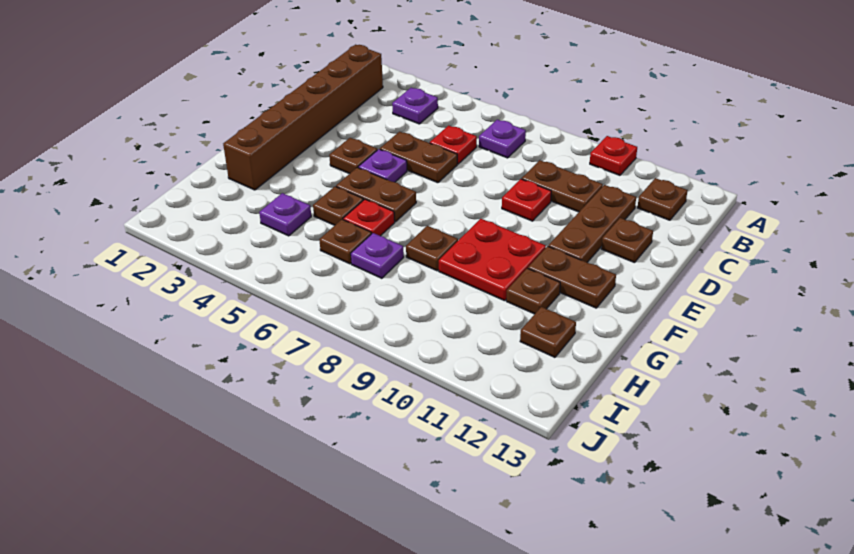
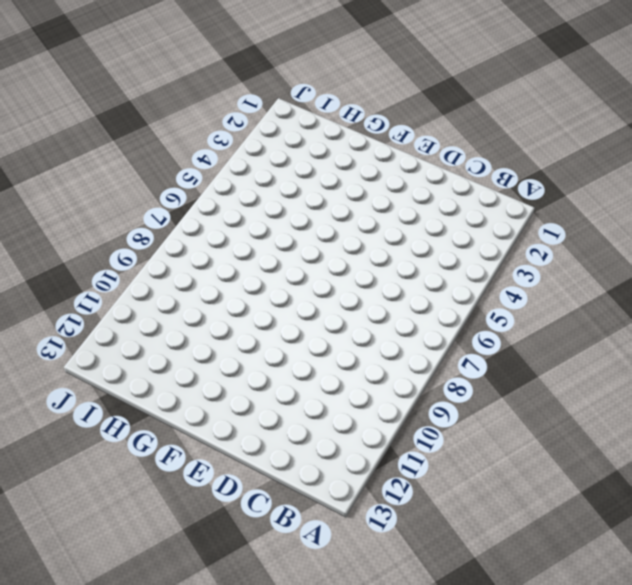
none -> red 1x1 plate [590,136,637,175]
none -> brown 1x6 brick [223,45,383,190]
none -> purple 1x1 plate [392,88,438,124]

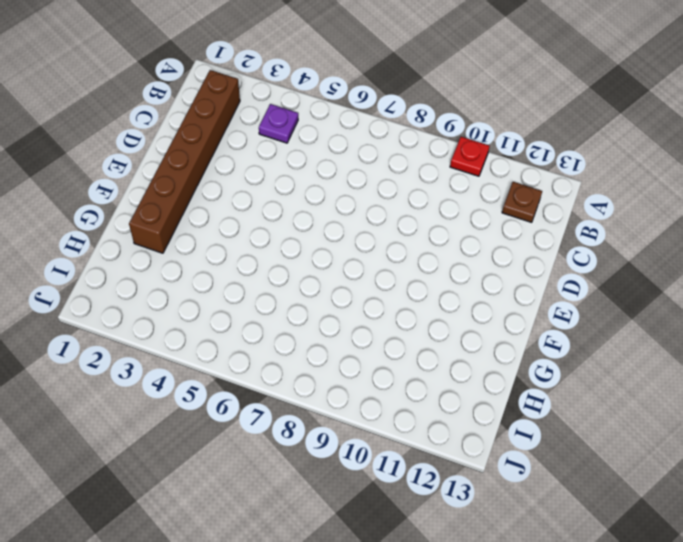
none -> purple 1x1 plate [479,120,526,158]
none -> red 1x1 plate [430,125,477,164]
none -> brown 1x2 plate [522,160,603,212]

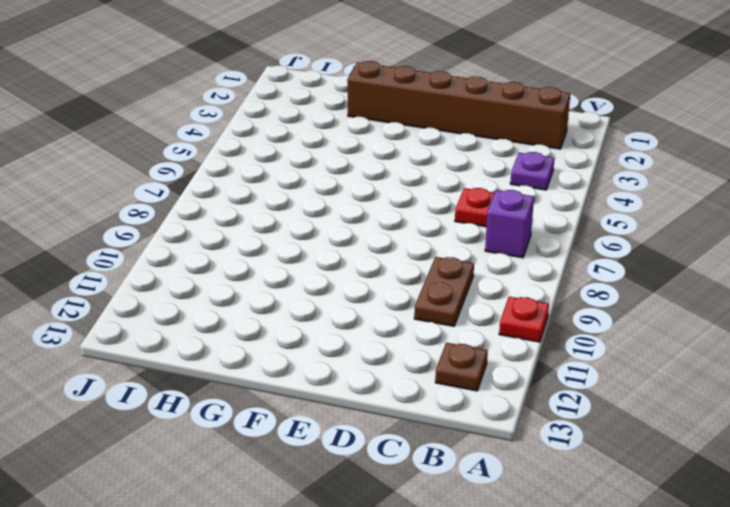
purple 1x1 brick [485,190,534,258] -> purple 1x1 plate [479,120,526,158]
none -> brown 1x3 plate [548,185,636,262]
none -> brown 1x2 plate [380,132,457,183]
none -> red 1x1 plate [502,179,551,221]

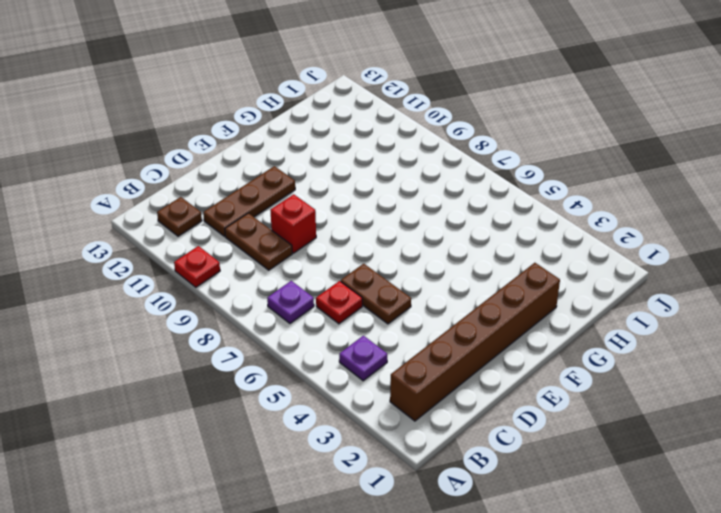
red 1x1 brick [270,194,316,253] -> red 1x1 plate [502,179,551,221]
none -> brown 1x1 plate [601,218,653,263]
none -> brown 1x1 plate [329,138,377,174]
none -> purple 1x1 plate [358,149,407,182]

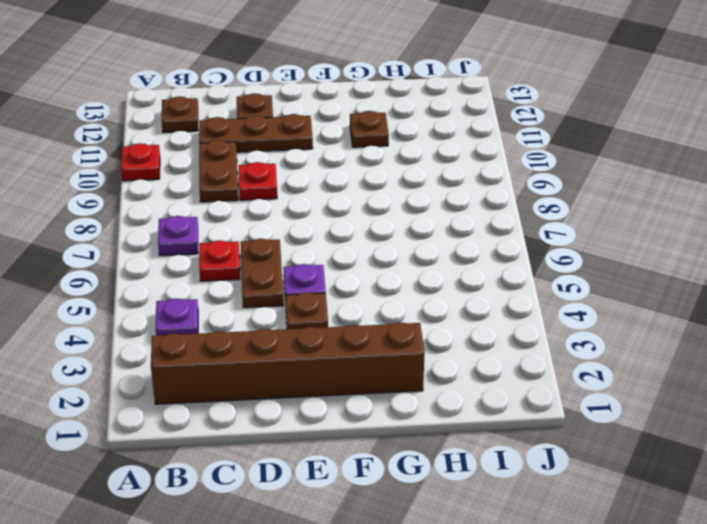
none -> brown 1x2 plate [336,167,416,222]
none -> red 2x2 plate [439,219,546,301]
none -> brown 1x2 plate [528,246,616,308]

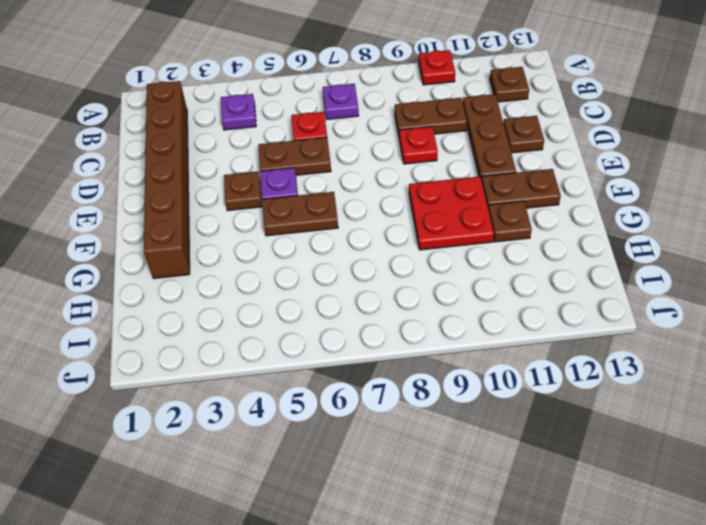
none -> brown 1x1 plate [313,187,363,225]
none -> red 1x1 plate [343,199,395,236]
none -> brown 1x1 plate [406,226,458,271]

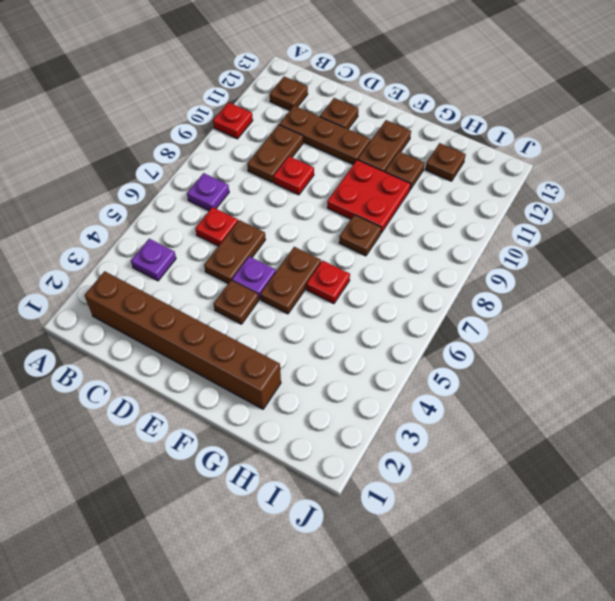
none -> brown 1x1 plate [313,187,363,225]
none -> purple 1x1 plate [259,193,311,236]
none -> brown 1x1 plate [319,219,372,264]

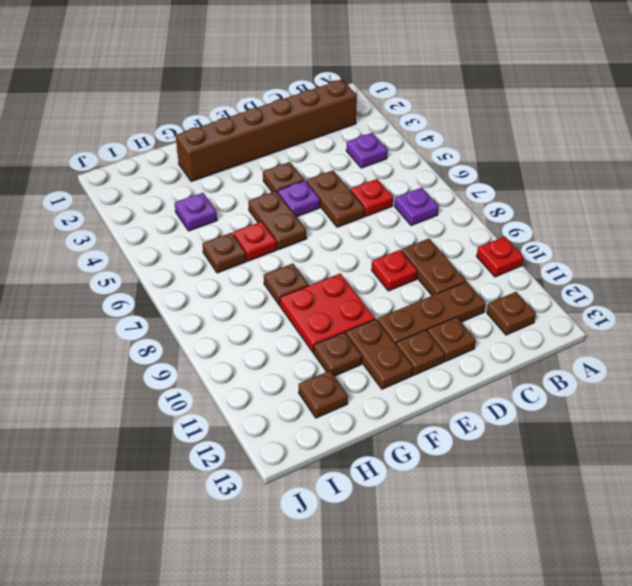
brown 1x1 plate [396,330,445,375] -> brown 1x1 plate moved to [313,187,363,225]
none -> purple 1x1 plate [351,233,404,278]

